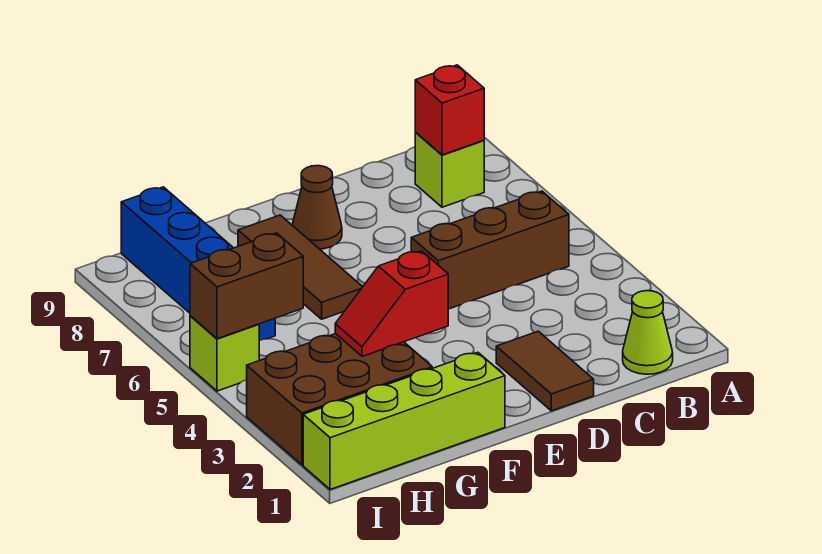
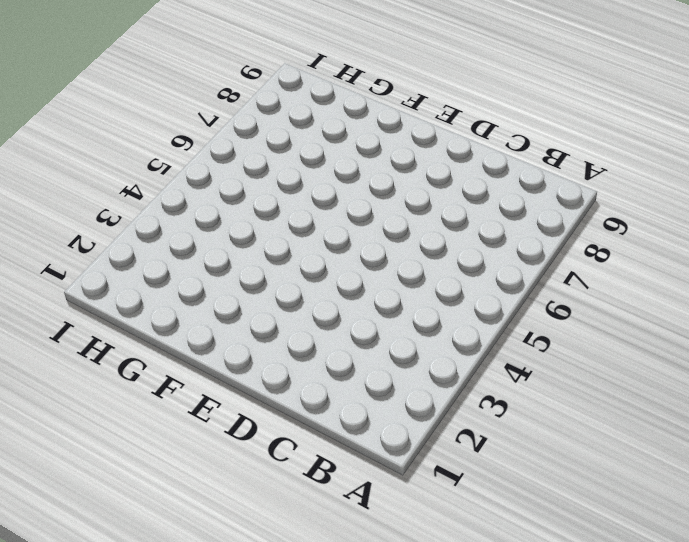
none -> lime 1x1 cone [623,291,673,374]
none -> brown 1x3 brick [411,191,569,309]
none -> lime 1x1 brick [415,132,484,207]

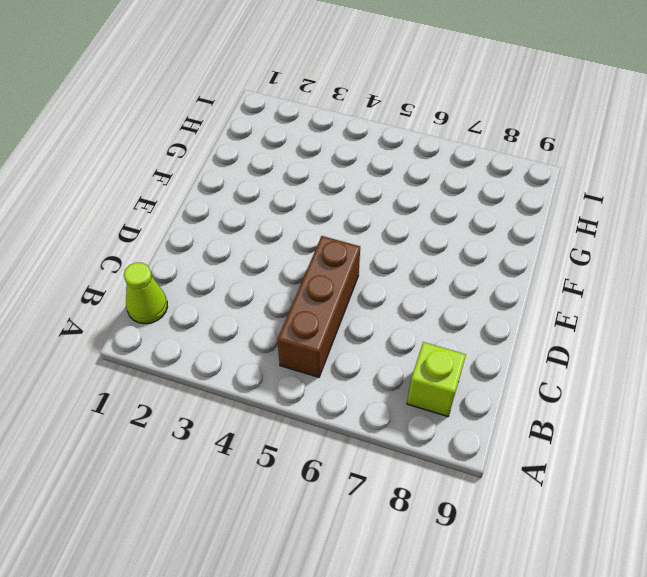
none -> brown 1x2 tile [496,331,594,411]
none -> brown 1x1 cone [292,166,342,249]
none -> lime 1x4 brick [303,352,505,489]

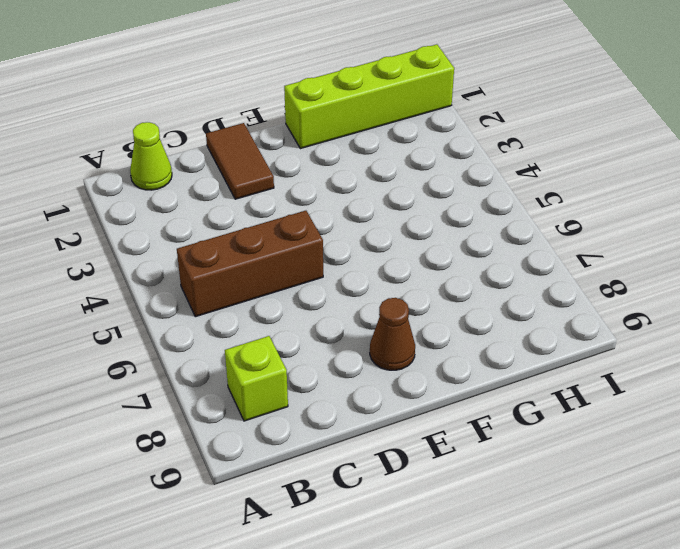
none -> brown 1x3 tile [238,215,362,319]
none -> brown 2x3 brick [247,334,432,465]
none -> blue 1x4 brick [121,187,275,341]

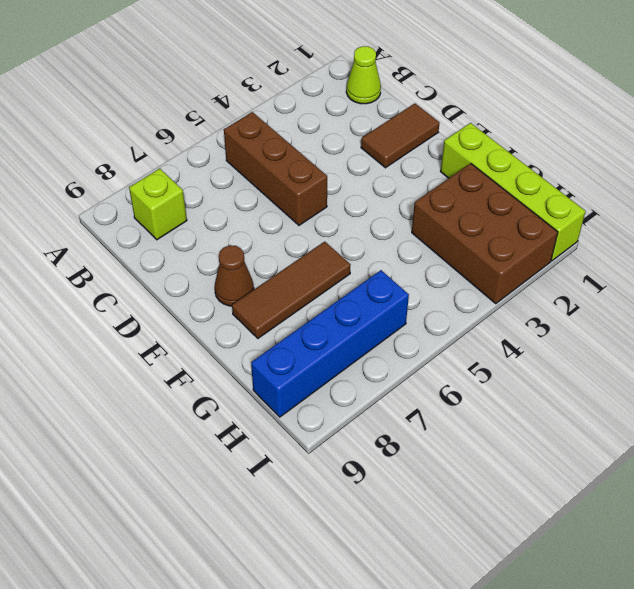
none -> lime 1x1 brick [190,316,259,391]
none -> red 1x1 brick [415,65,484,155]
none -> red 1x2 slope [335,251,448,356]

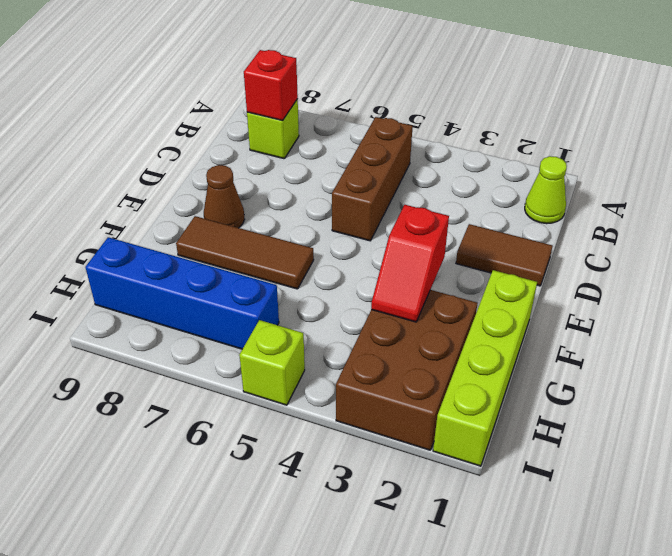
none -> brown 1x2 brick [190,233,303,339]

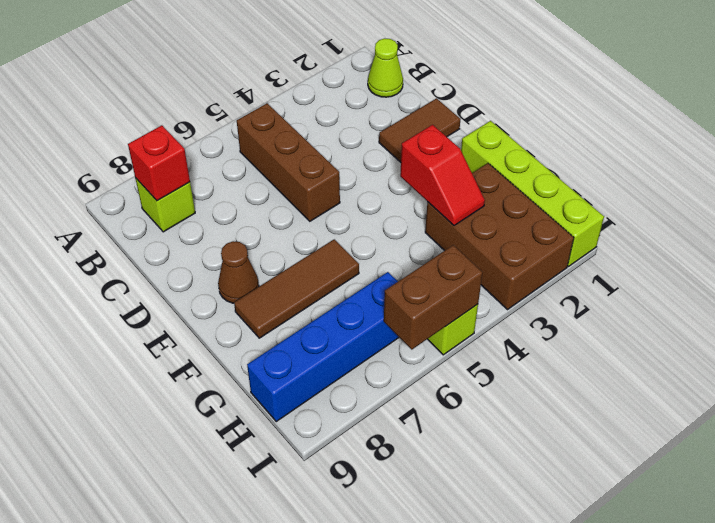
brown 1x2 brick [384,245,482,349] -> brown 1x2 brick turned to [190,233,303,339]

